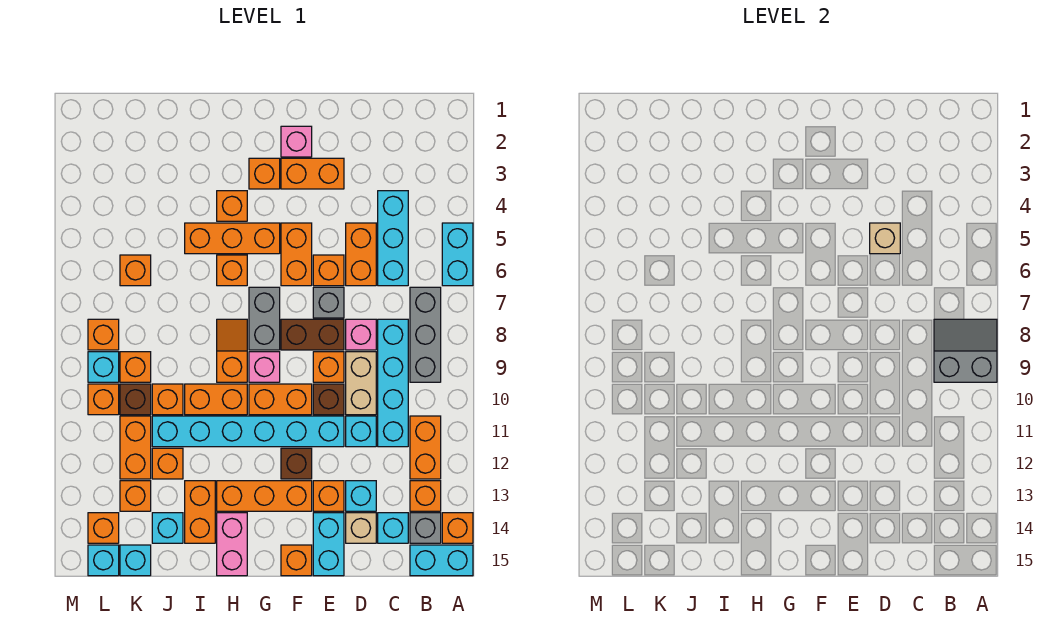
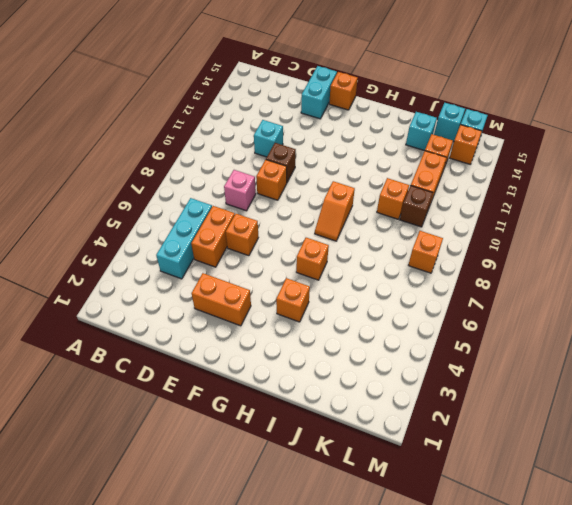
none -> cyan 1x2 brick [442,223,473,286]
none -> orange 1x1 brick [442,513,473,543]
none -> cyan 1x2 brick [410,545,473,576]
none -> grey 1x3 brick [410,287,441,382]

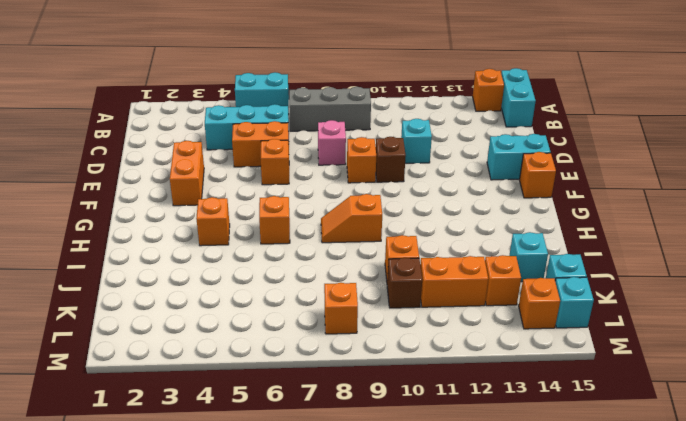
none -> orange 1x2 brick [410,416,441,479]
none -> orange 1x1 brick [410,481,441,511]
none -> grey 1x1 brick [410,513,441,543]
none -> cyan 1x4 brick [378,319,408,447]

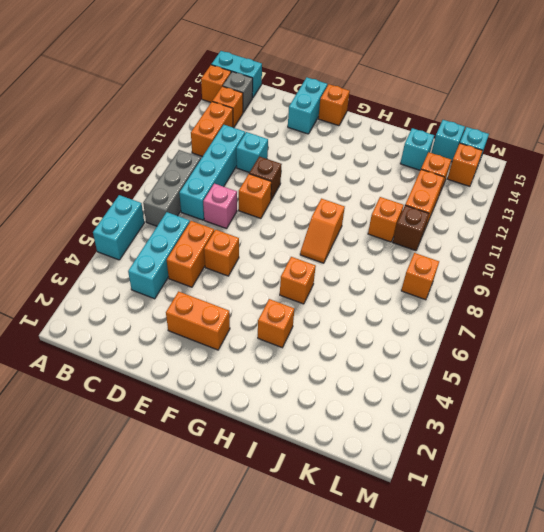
none -> cyan 1x1 brick [378,513,408,543]
none -> tan 1x2 brick [346,352,376,415]
none -> cyan 1x1 brick [346,481,376,511]
none -> tan 1x1 brick [346,513,376,543]

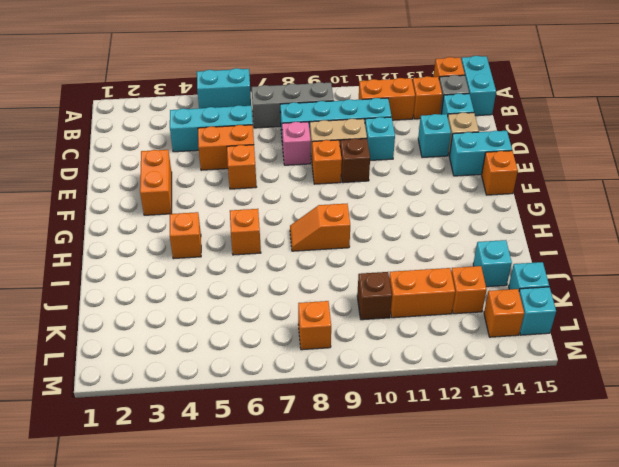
none -> grey 1x1 brick [313,287,344,318]
none -> brown 1x2 brick [281,319,344,350]
none -> cyan 1x6 brick [152,416,344,447]
none -> orange 1x1 brick [313,481,344,511]

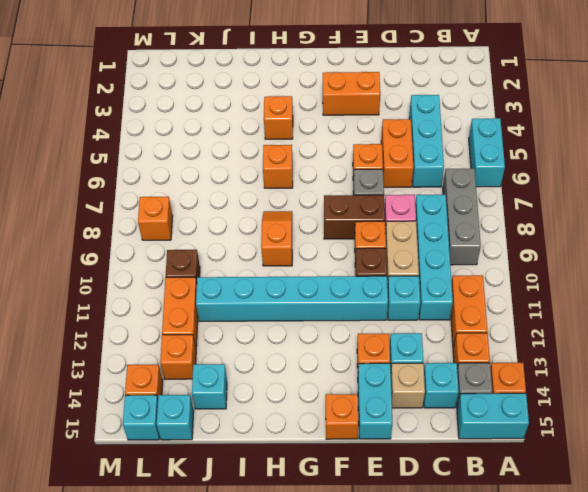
none -> pink 1x1 brick [281,126,312,157]
none -> orange 1x2 brick [281,223,312,286]
none -> orange 1x2 brick [249,384,312,415]
none -> brown 1x1 brick [281,448,312,479]

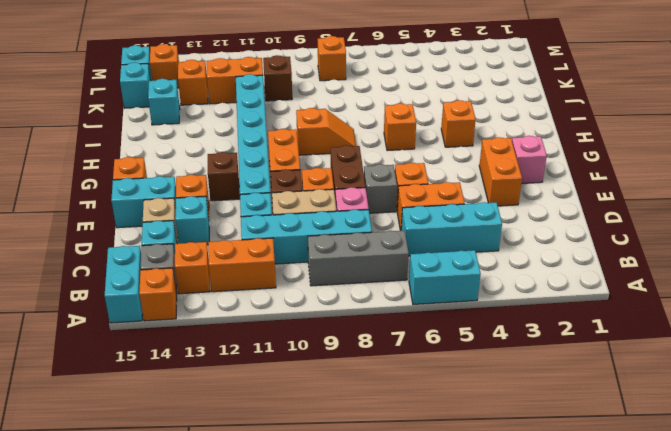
none -> orange 1x2 brick [281,223,312,286]
none -> orange 1x3 brick [217,481,312,511]
none -> orange 1x1 brick [249,158,280,189]
none -> orange 1x3 brick [185,223,280,254]

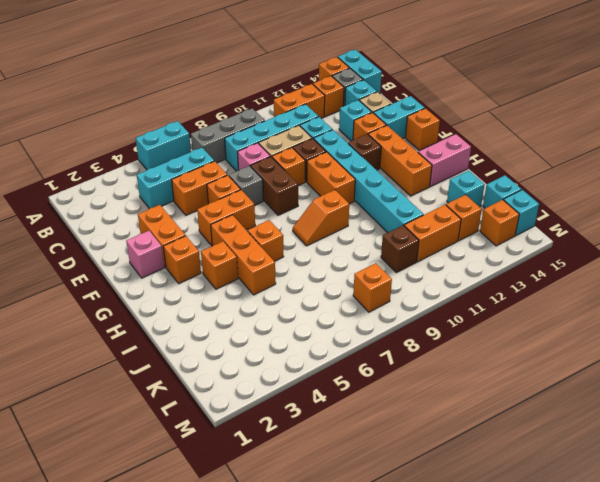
none -> grey 1x2 brick [249,287,280,350]
none -> pink 1x1 brick [249,352,280,382]
none -> orange 1x2 brick [185,384,247,415]
none -> orange 1x2 brick [185,481,215,543]

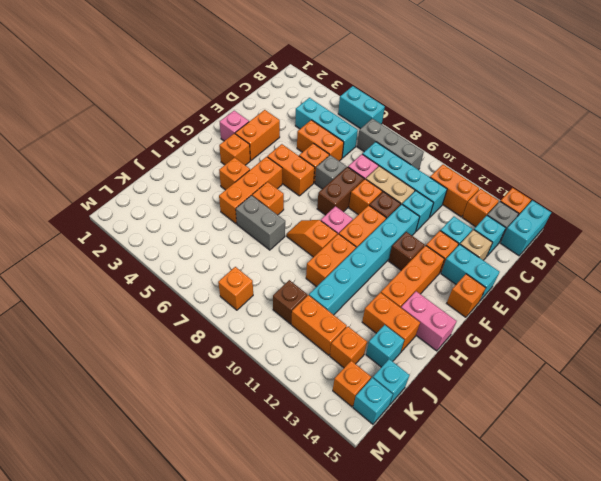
grey 1x2 brick [236,195,285,250] -> grey 1x2 brick moved to [249,287,280,350]
none -> orange 1x1 brick [152,384,183,415]
none -> orange 1x1 brick [152,448,183,479]
none -> orange 1x1 brick [120,255,151,286]
none -> orange 1x1 brick [120,352,151,382]

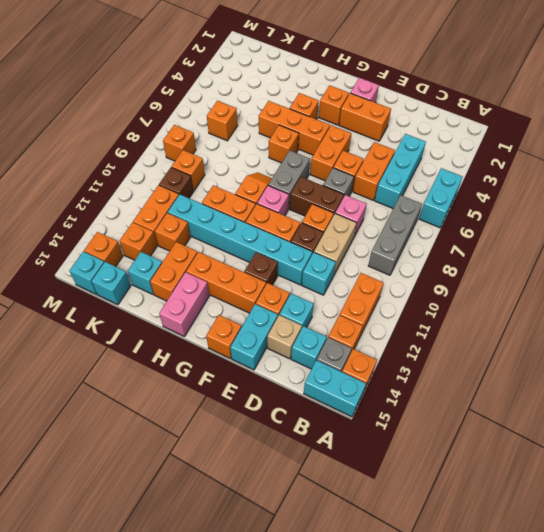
none -> cyan 1x4 brick [378,319,408,447]
none -> orange 1x1 brick [152,384,183,415]
none -> cyan 1x1 brick [88,352,119,382]
none -> orange 1x1 brick [88,384,119,415]

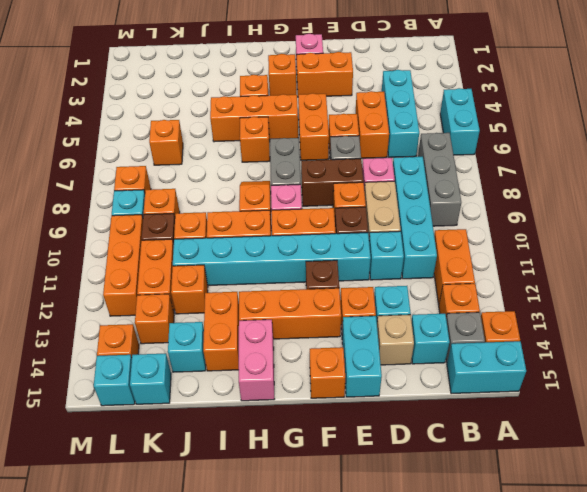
orange 1x3 brick [103,215,143,316] -> orange 1x1 brick [88,384,119,415]
none -> grey 2x2 slope [934,319,997,382]
none -> tan 1x1 brick [870,223,900,254]

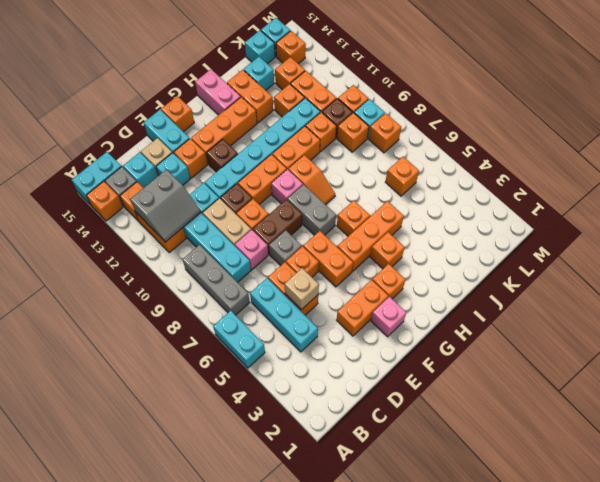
grey 2x2 slope [130,169,201,242] -> grey 2x2 slope moved to [934,319,997,382]

